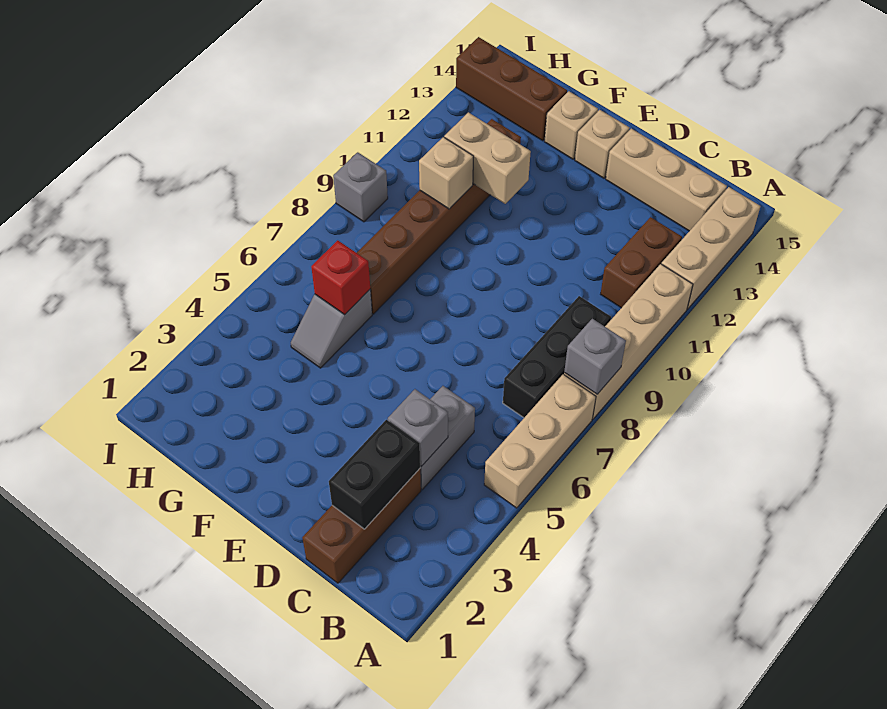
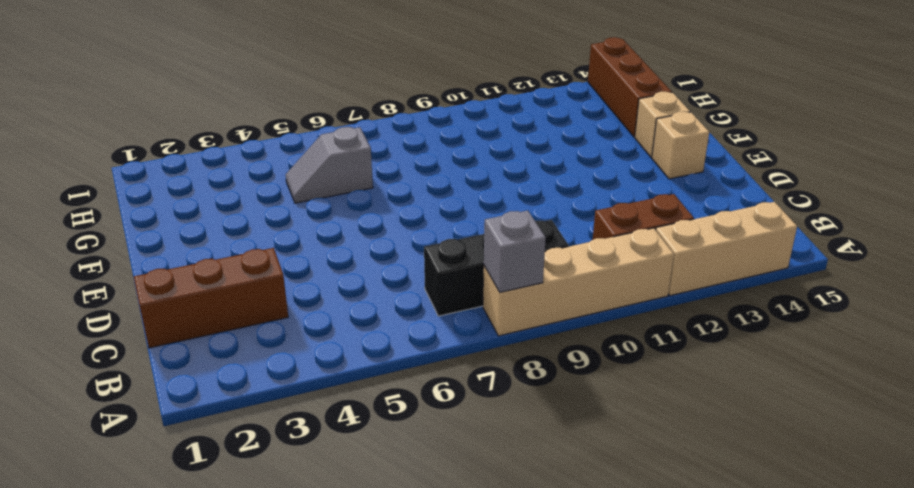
none -> tan 1x3 brick [484,374,596,508]
none -> tan 1x3 brick [606,129,727,231]
none -> grey 1x2 brick [420,386,475,490]

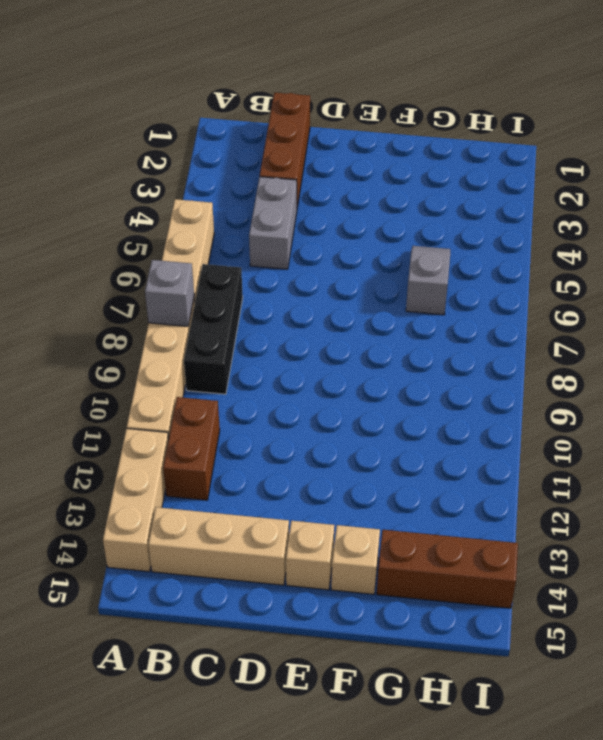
none -> brown 1x6 brick [357,119,521,314]
none -> grey 1x1 brick [333,152,388,222]
none -> black 1x2 brick [329,420,420,529]

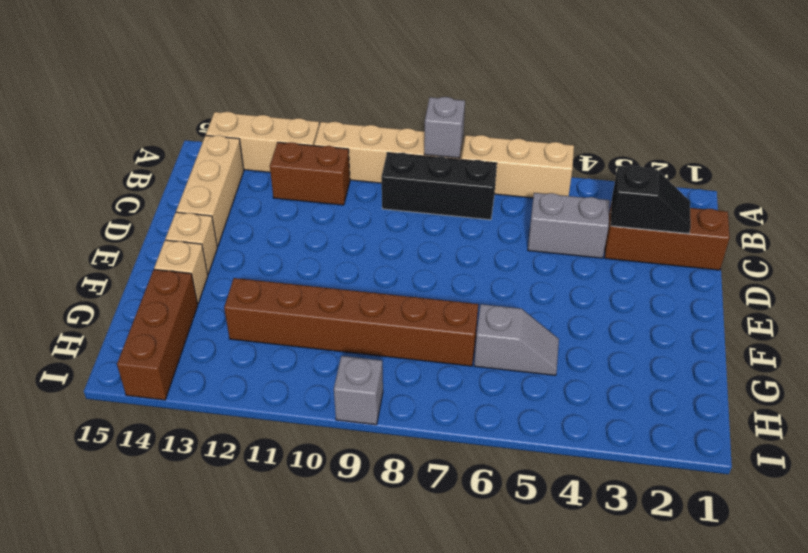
black 1x2 slope [611,166,691,234] -> black 1x2 brick [329,420,420,529]
none -> grey 1x1 brick [388,389,448,466]
none -> tan 1x2 brick [444,112,531,204]
none -> red 1x1 brick [311,240,370,314]

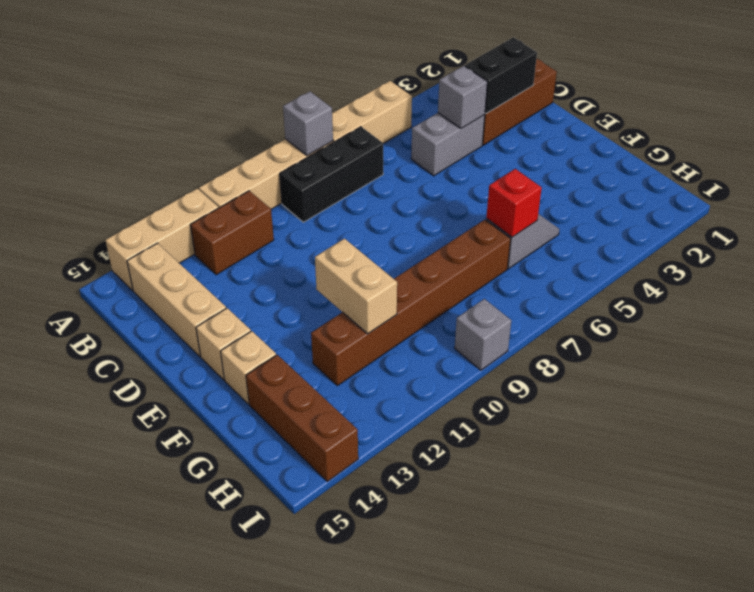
none -> tan 1x1 brick [419,137,474,209]

